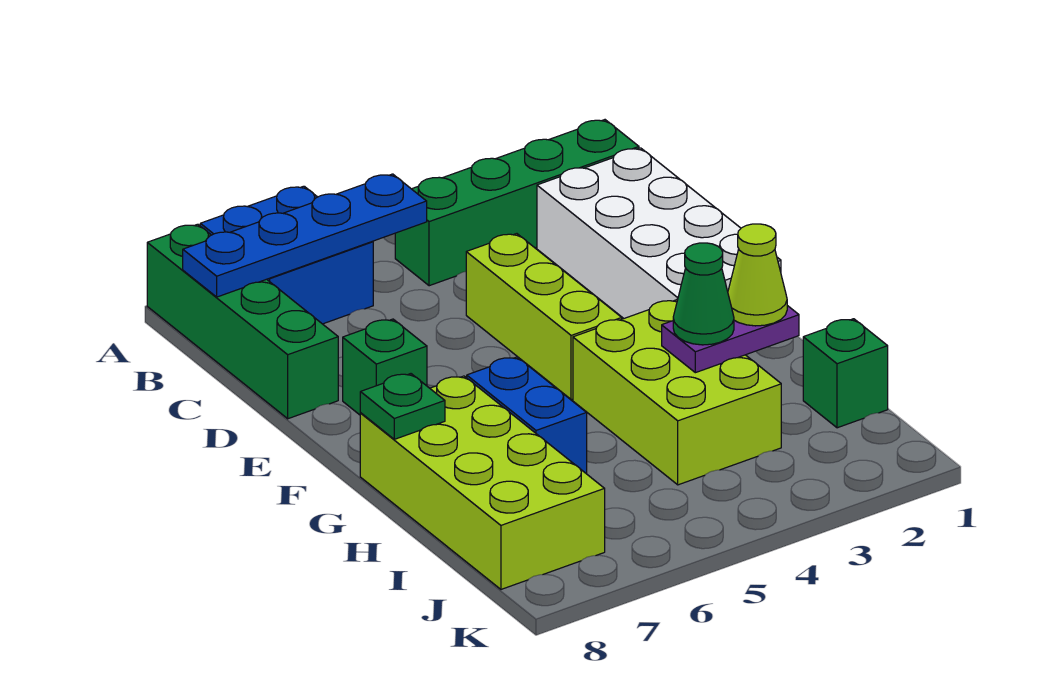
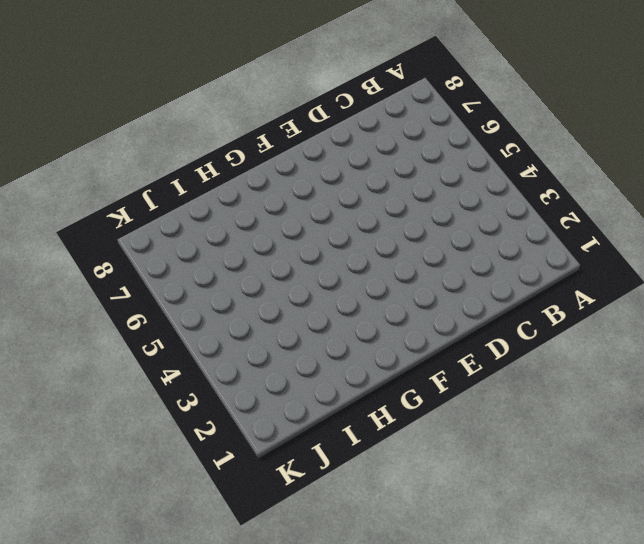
none -> blue 2x2 brick [200,186,373,324]
none -> green 1x4 brick [147,224,338,419]
none -> green 1x4 brick [395,120,639,286]

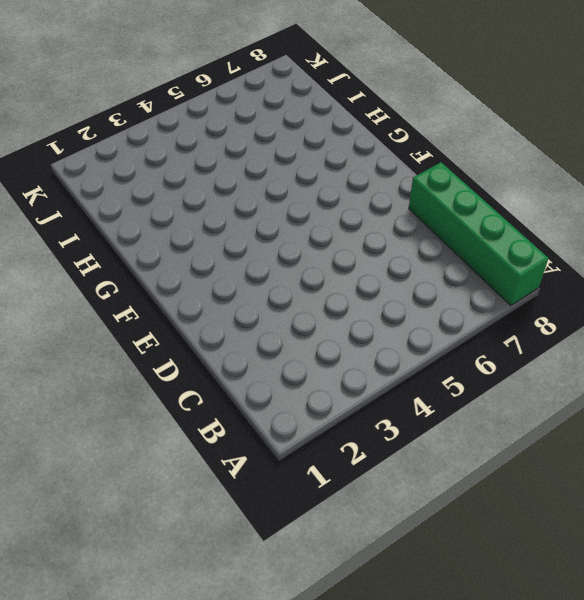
none -> blue 2x2 brick [200,186,373,324]
none -> green 1x4 brick [395,120,639,286]
none -> white 2x4 brick [537,148,781,318]

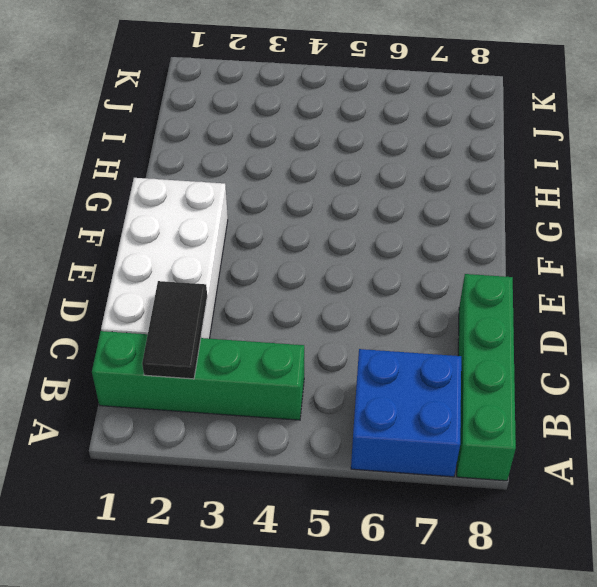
black 1x2 tile [142,281,207,379] -> none
none -> lime 1x3 brick [466,234,622,400]
none -> green 1x1 brick [343,319,427,415]
none -> lime 2x3 brick [573,300,781,485]

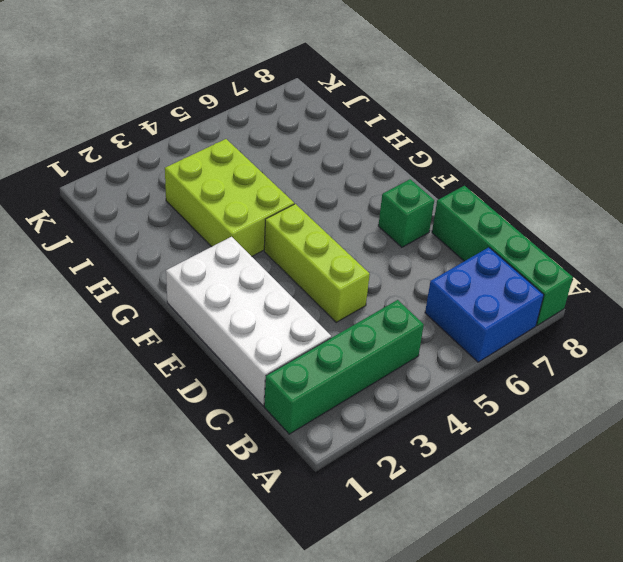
none -> blue 1x2 brick [467,357,587,474]
none -> lime 2x4 brick [360,376,605,589]
none -> green 1x1 brick [803,319,888,428]

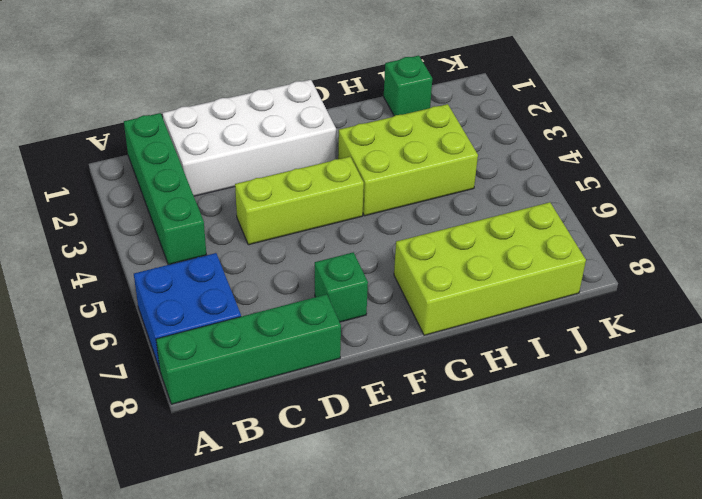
none -> blue 1x2 brick [467,357,587,474]
none -> blue 1x4 plate [183,174,427,297]
none -> green 1x1 plate [360,374,445,439]

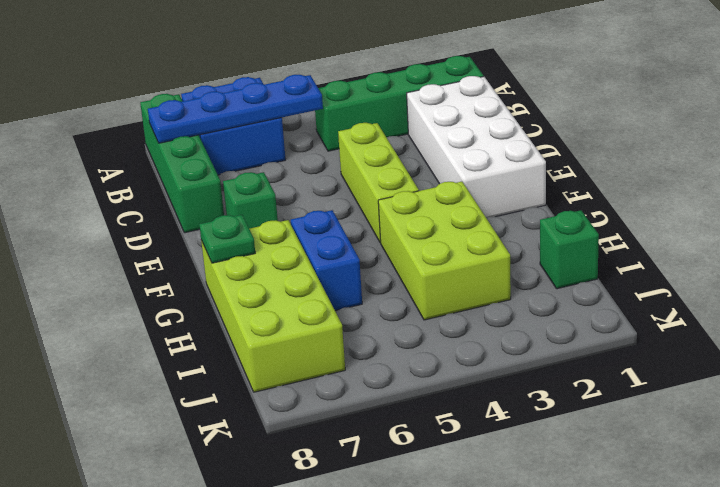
none -> purple 1x2 plate [662,306,799,373]
none -> lime 1x1 cone [728,224,787,326]
none -> green 1x1 cone [673,243,734,345]

